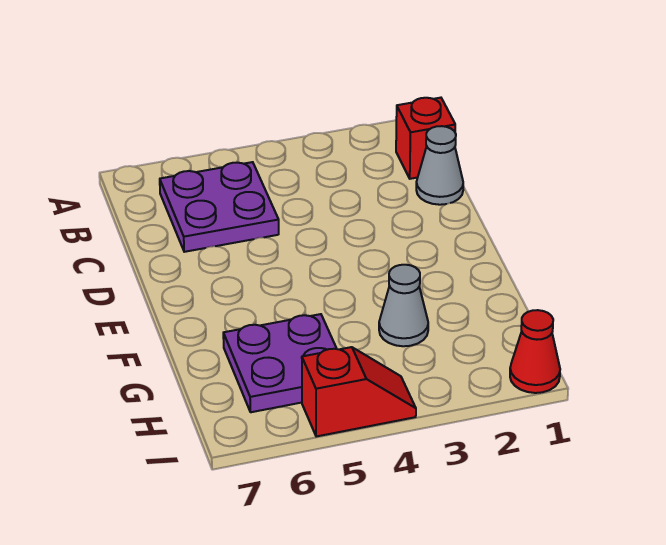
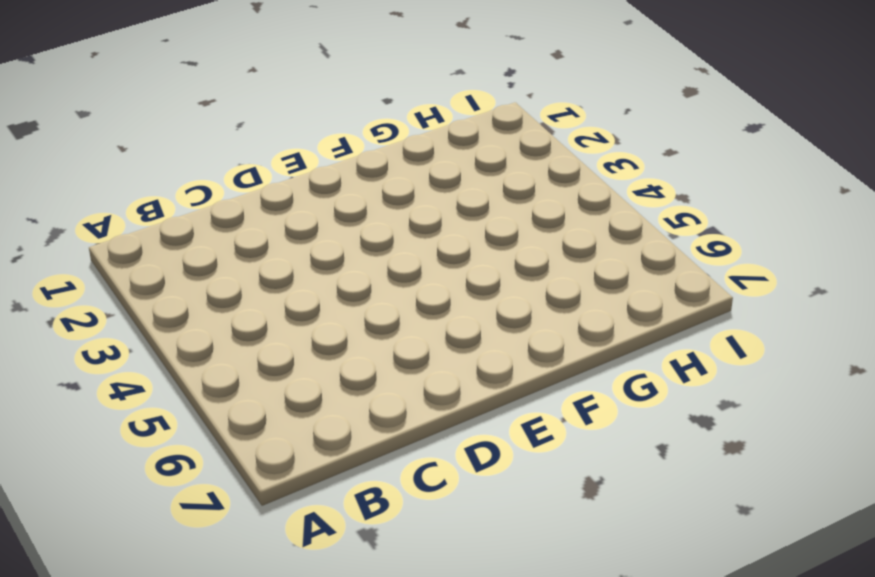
none -> red 1x1 brick [396,98,455,179]
none -> purple 2x2 plate [160,162,279,252]

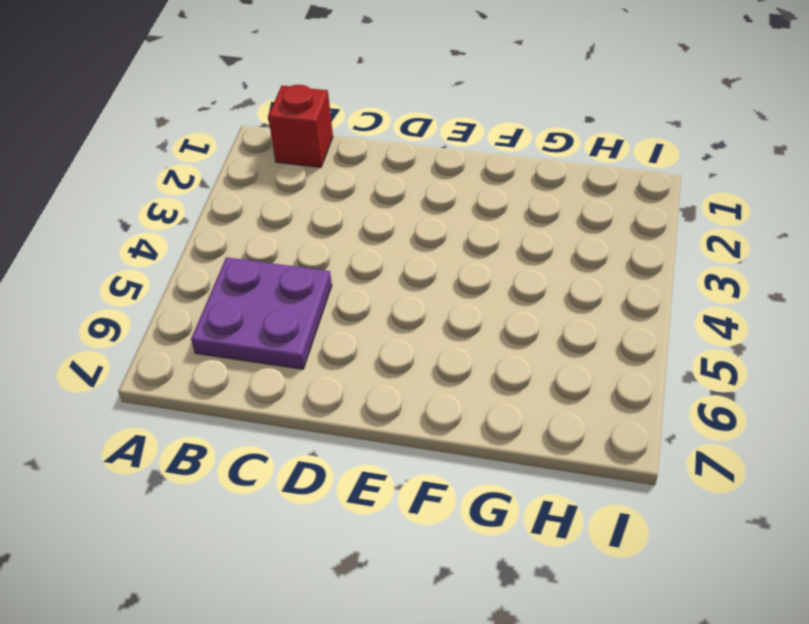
none -> grey 1x1 cone [416,126,463,205]
none -> grey 1x1 cone [379,265,428,346]

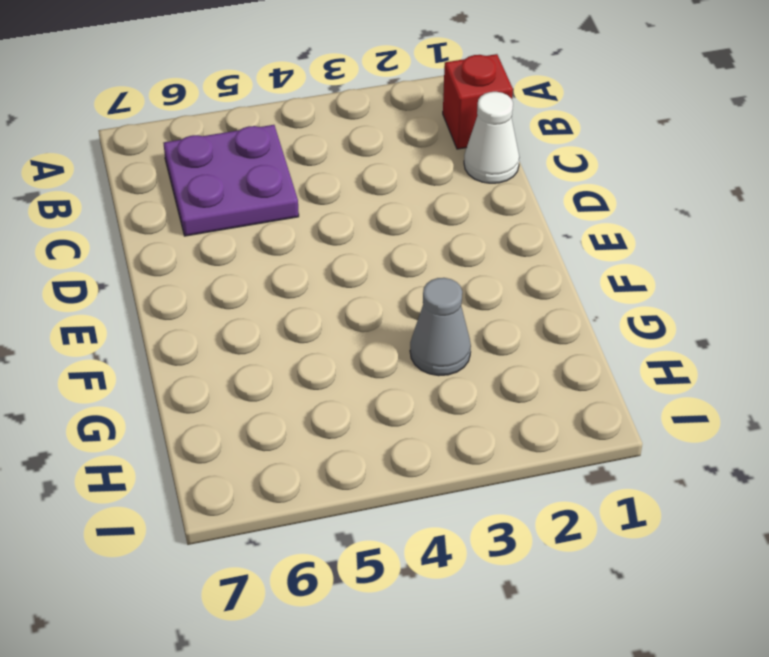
white 1x1 cone [464,92,519,183] -> grey 1x1 cone [416,126,463,205]
none -> purple 2x2 plate [223,314,337,412]
none -> red 1x1 cone [510,310,560,393]

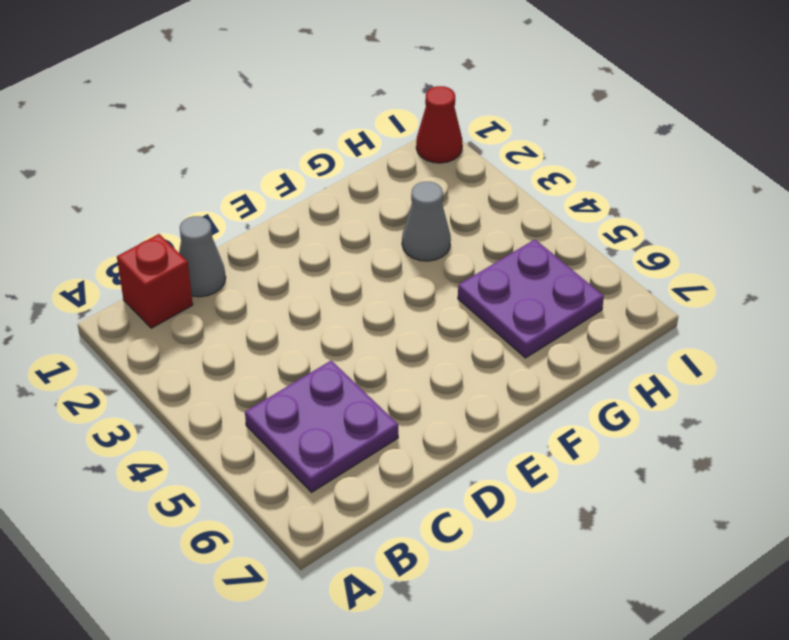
none -> red 1x2 slope [302,347,416,437]

